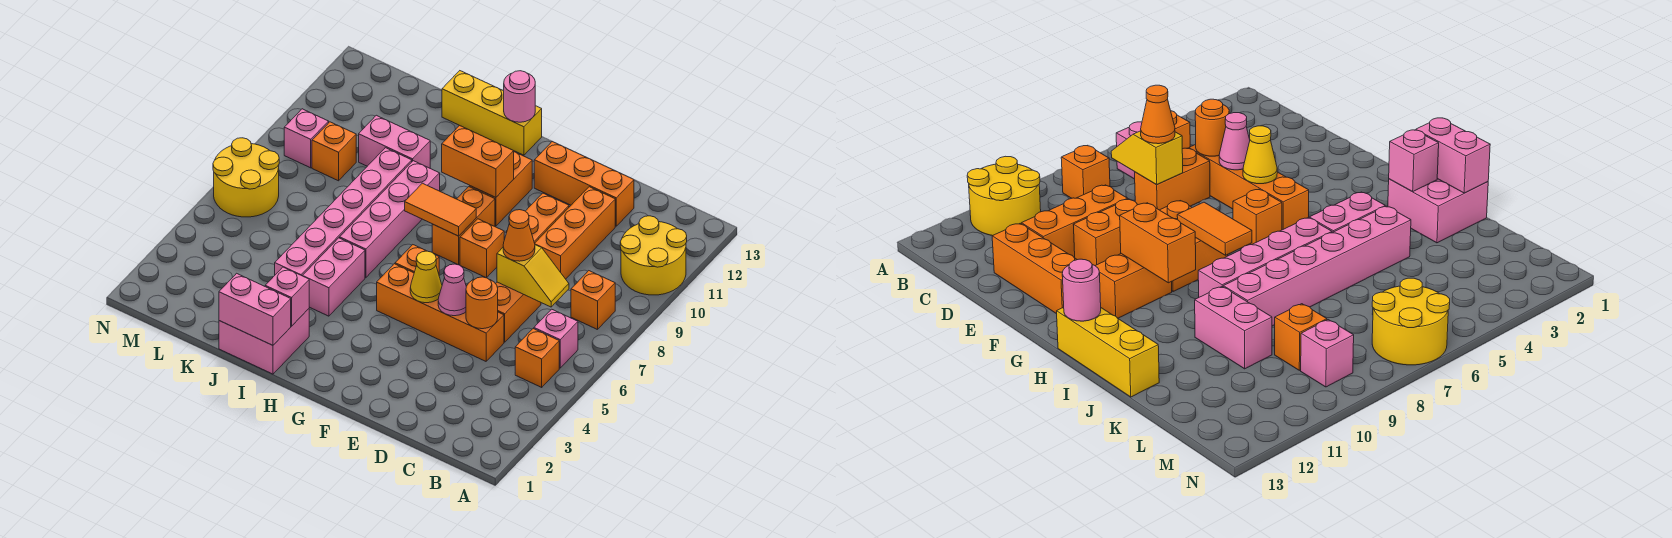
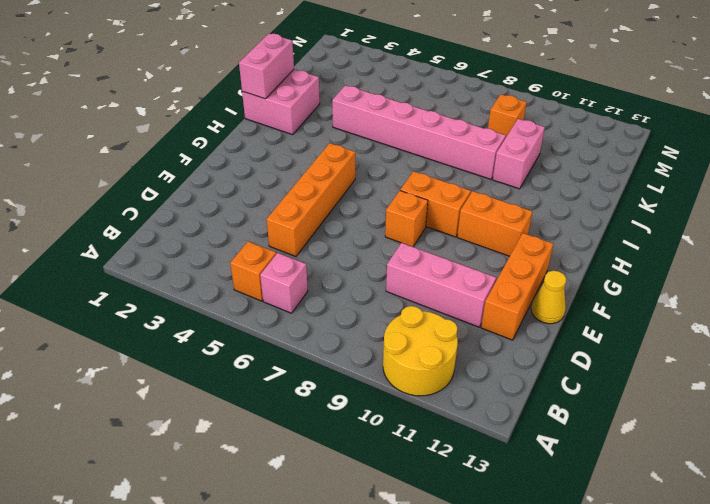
pink 1x3 brick [386,243,496,327] -> orange 1x3 brick [535,187,615,279]
yellow 1x1 cone [531,271,566,324] -> yellow 1x1 cone moved to [410,251,442,303]
none -> orange 1x1 brick [571,271,615,330]
none -> orange 1x2 brick [496,282,541,342]
none -> orange 1x2 brick [506,193,569,243]
none -> orange 1x1 brick [395,245,439,274]

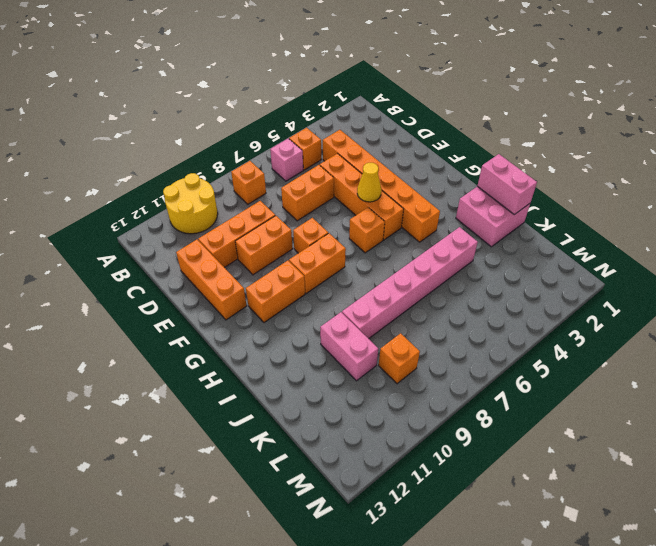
orange 1x6 brick [323,130,440,242] -> none
none -> yellow 1x3 brick [442,71,542,155]
none -> pink 1x2 brick [303,238,365,316]
none -> pink 1x4 brick [340,161,440,277]
none -> yellow 2x2 round brick [213,138,279,217]

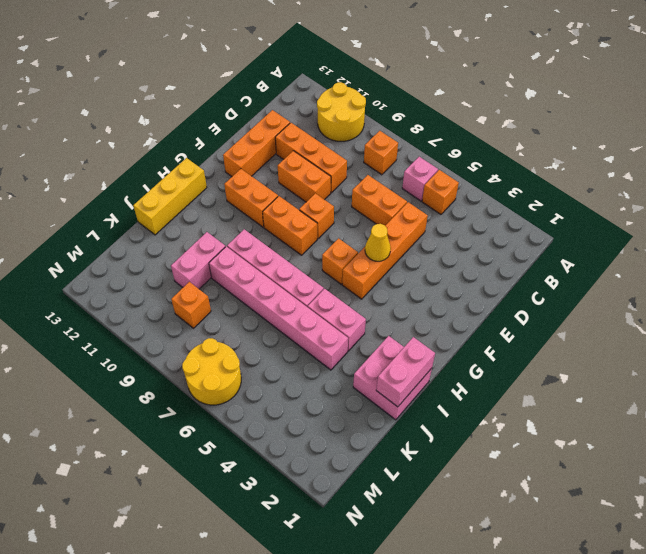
none -> pink 1x1 brick [284,109,329,168]
none -> yellow 1x2 slope [497,245,569,307]
none -> orange 1x1 round brick [466,277,498,329]
none -> pink 1x1 cone [438,264,466,316]

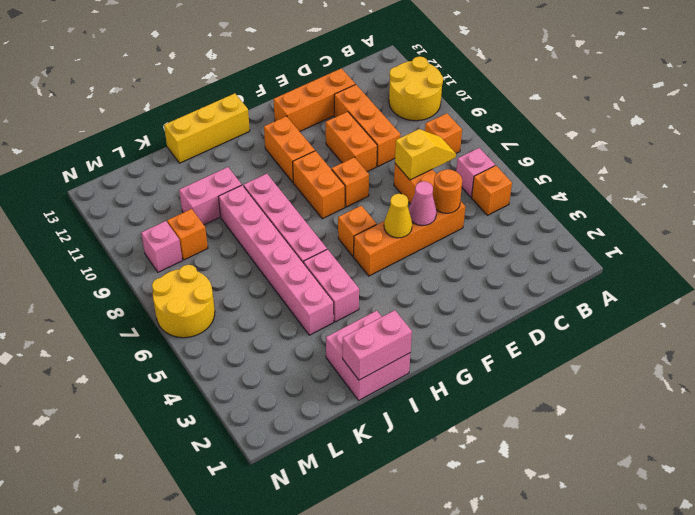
none -> orange 1x2 tile [405,183,476,236]
none -> orange 1x2 brick [442,125,514,197]
none -> pink 1x1 round brick [504,71,535,122]
none -> pink 1x1 brick [265,267,309,326]

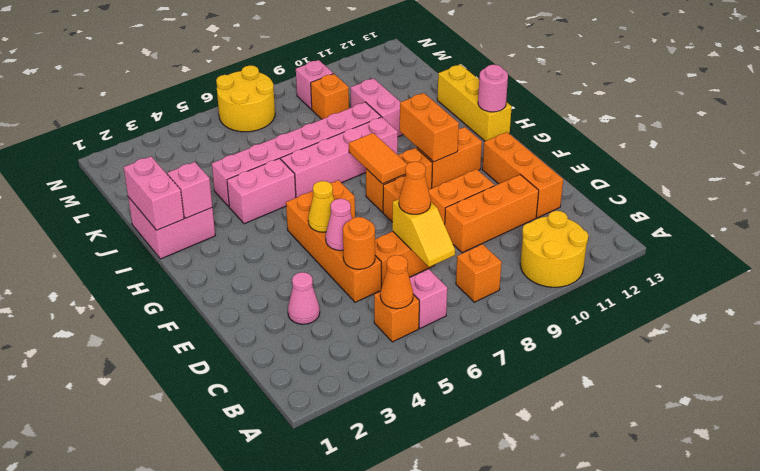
orange 1x1 cone [380,255,413,309] -> none
pink 1x1 cone [288,272,320,324] -> none

